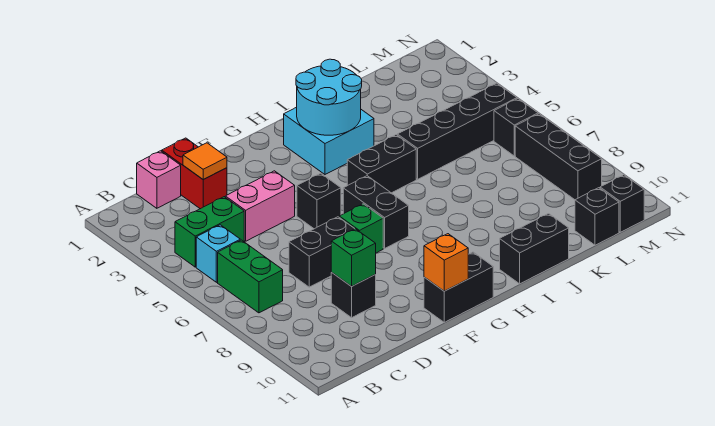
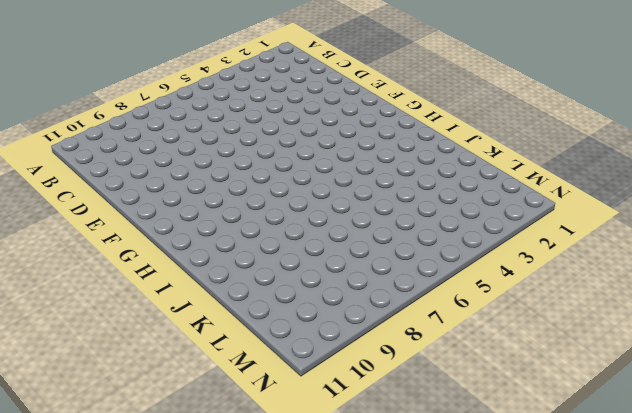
none -> green 1x2 brick [175,197,244,267]
none -> cyan 1x1 brick [196,225,240,282]
none -> green 1x2 brick [218,240,283,313]

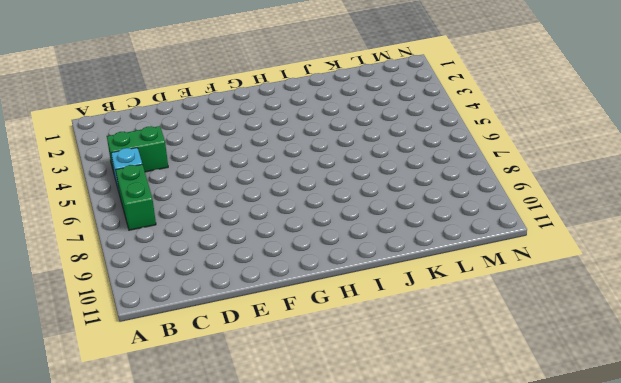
none -> pink 1x1 brick [137,151,181,208]
none -> red 1x2 brick [162,138,227,209]
none -> pink 1x2 brick [225,171,295,241]

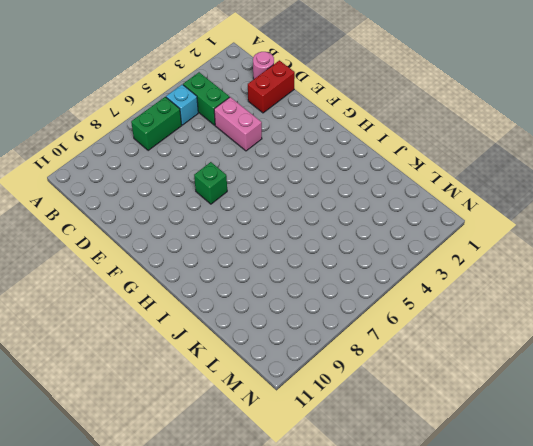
pink 1x1 round brick [253,52,274,79] -> pink 1x1 brick [137,151,181,208]
none -> black 1x2 brick [289,217,355,287]
none -> black 1x1 brick [331,273,376,318]
none -> black 1x1 brick [297,173,341,229]

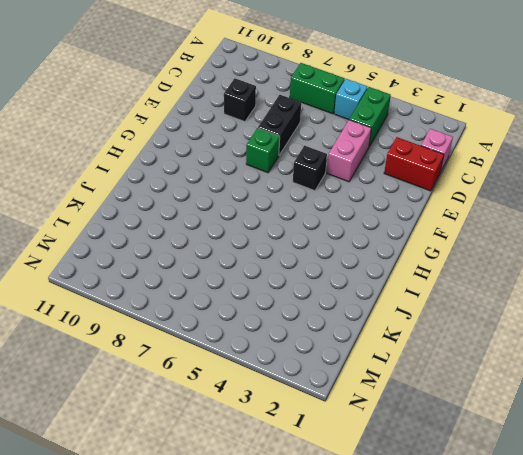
none -> black 1x2 brick [424,252,493,322]
none -> black 1x2 brick [343,176,409,248]
none -> cyan 2x2 brick [284,107,374,174]

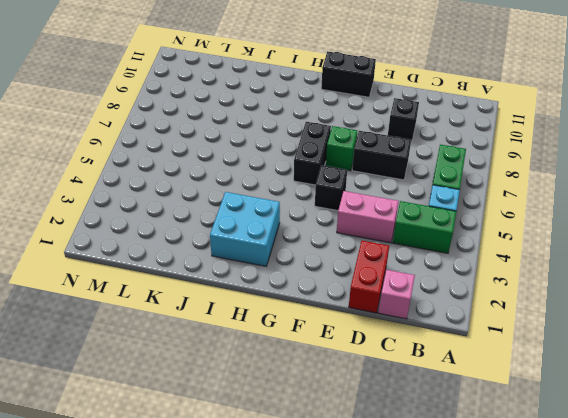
none -> black 1x2 brick [347,135,416,193]
none -> black 1x2 brick [500,214,569,284]
none -> black 1x4 brick [397,83,517,179]

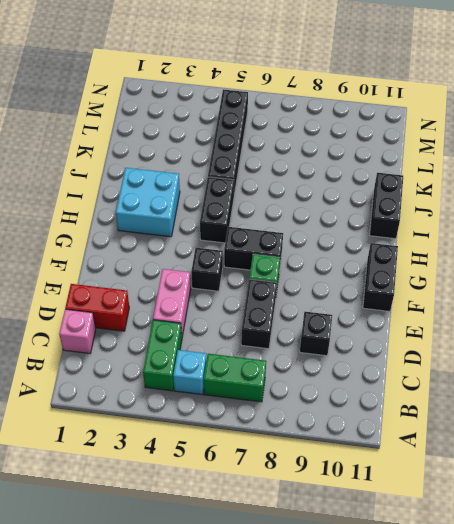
none -> black 1x1 brick [575,188,619,245]
none -> black 1x1 brick [494,99,538,156]
none -> black 1x3 brick [515,114,602,200]

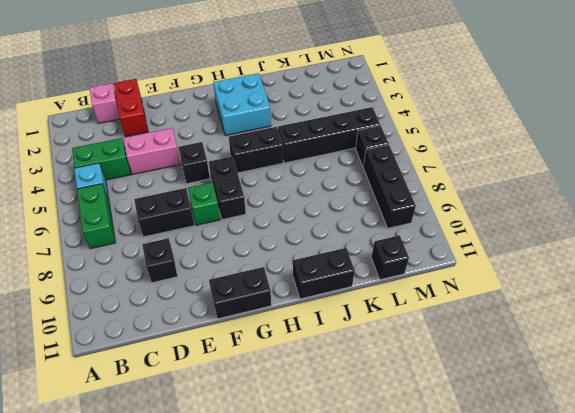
none -> black 1x1 brick [600,175,644,232]
none -> orange 1x1 tile [183,143,227,179]
none -> green 1x1 brick [331,229,376,286]

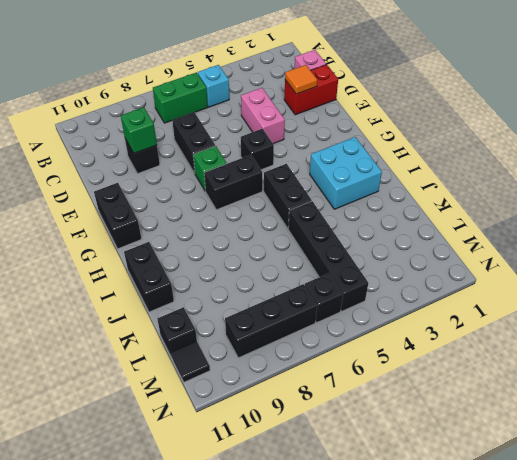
black 1x1 tile [171,343,210,382] -> black 1x1 brick [600,175,644,232]
none -> green 1x2 brick [175,197,244,267]
none -> orange 1x1 brick [424,234,468,291]
none -> cyan 2x2 round brick [296,59,362,135]

